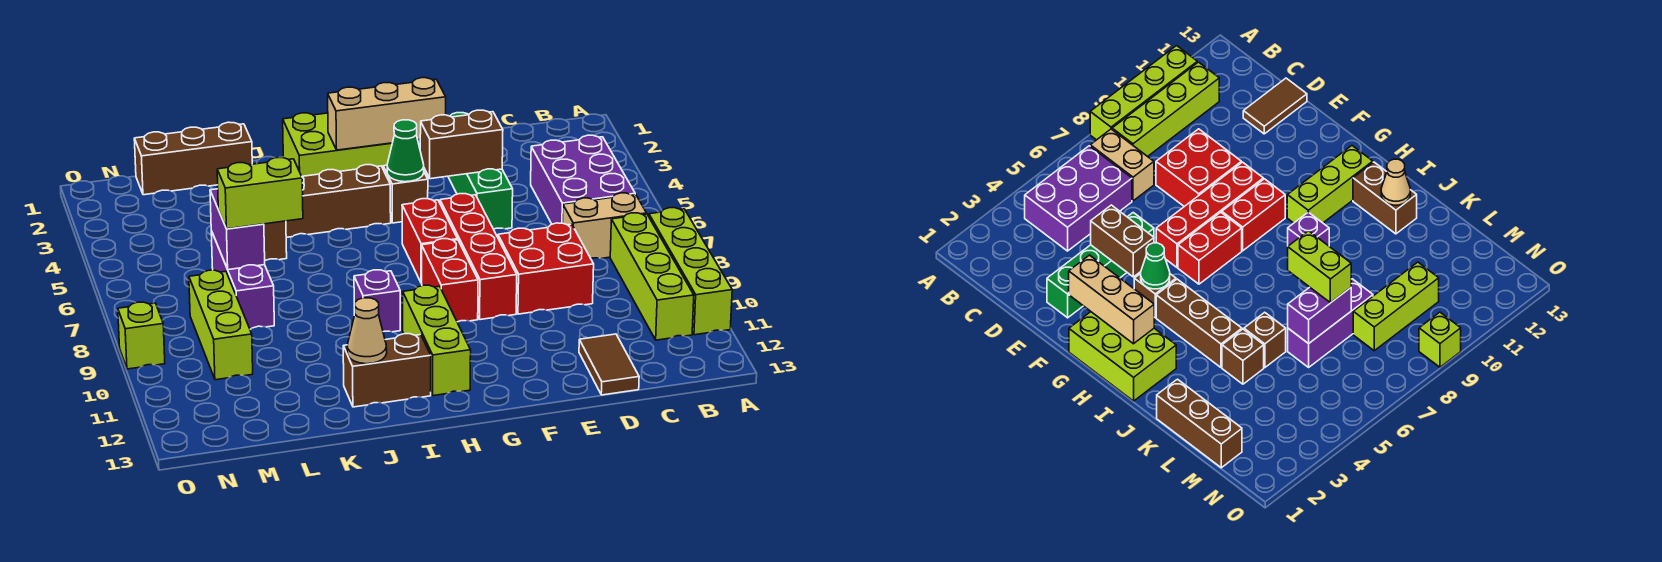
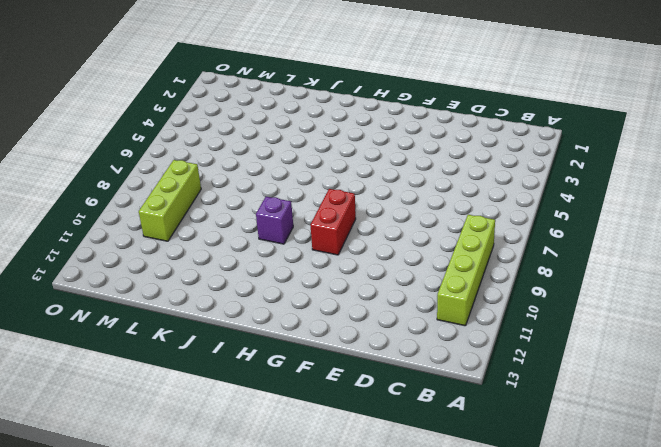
none -> lime 1x4 brick [649,208,732,335]
none -> purple 2x3 brick [531,135,635,224]
none -> tan 1x2 brick [563,193,647,259]

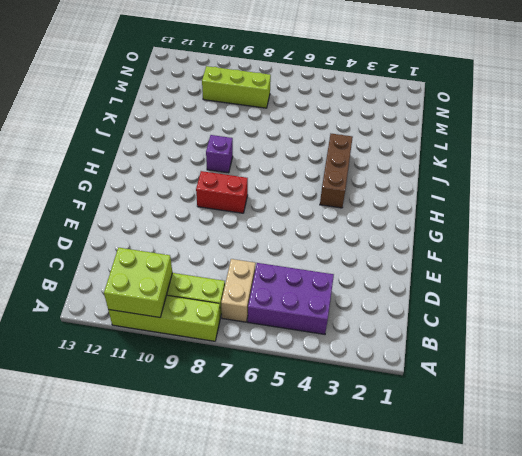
lime 2x2 brick [104,248,172,317] -> none
none -> red 2x2 brick [498,223,594,314]
none -> brown 1x2 tile [579,334,639,395]
none -> green 1x4 brick [448,113,513,229]

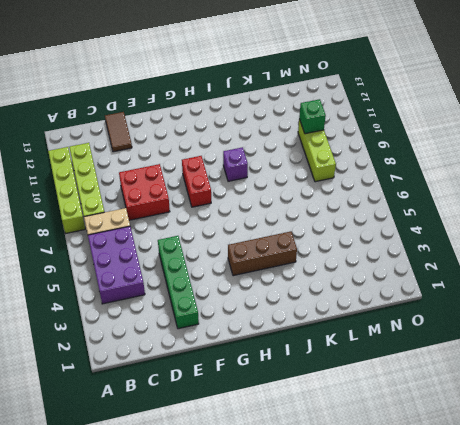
green 1x1 brick [299,99,326,134] -> none
none -> red 1x4 brick [440,194,517,320]
none -> lime 2x3 brick [283,113,392,176]
none -> brown 1x1 brick [383,165,428,223]

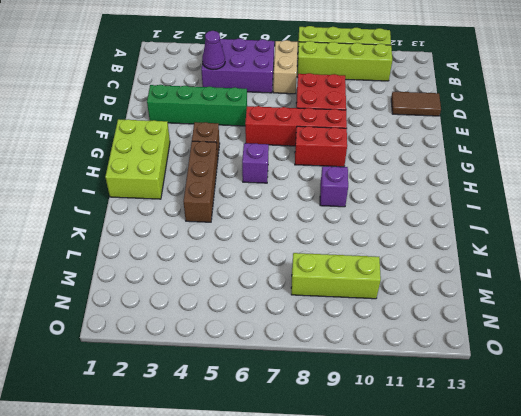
purple 1x1 cone [202,31,225,70] -> none
purple 1x1 brick [242,143,269,183] -> none
none -> red 1x2 brick [402,199,458,283]
none -> lime 1x3 brick [403,285,471,396]
none -> brown 1x2 brick [343,334,431,407]

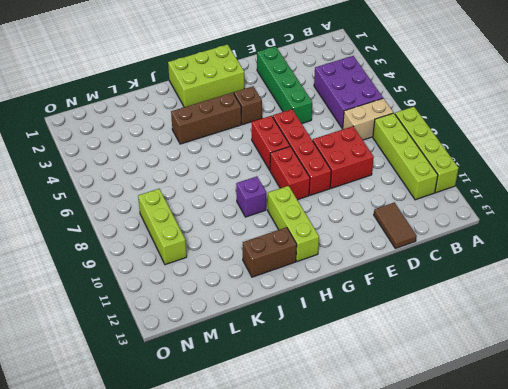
none -> brown 1x3 brick [134,122,252,195]
none -> brown 1x1 brick [1222,329,1264,384]
none -> brown 1x1 brick [264,221,287,260]

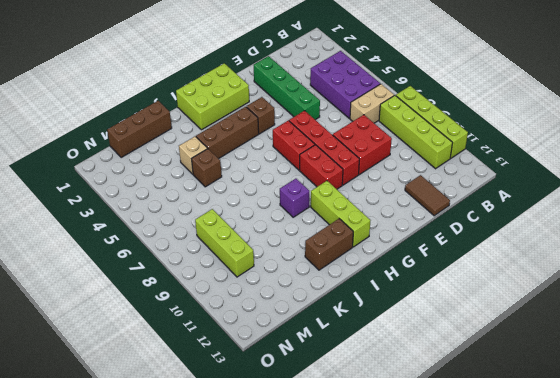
tan 1x1 brick [179,136,207,174] -> brown 1x1 brick [1222,329,1264,384]
none -> purple 1x3 brick [211,231,274,329]
none -> lime 1x1 brick [118,302,165,369]
none -> brown 1x2 brick [420,110,503,179]

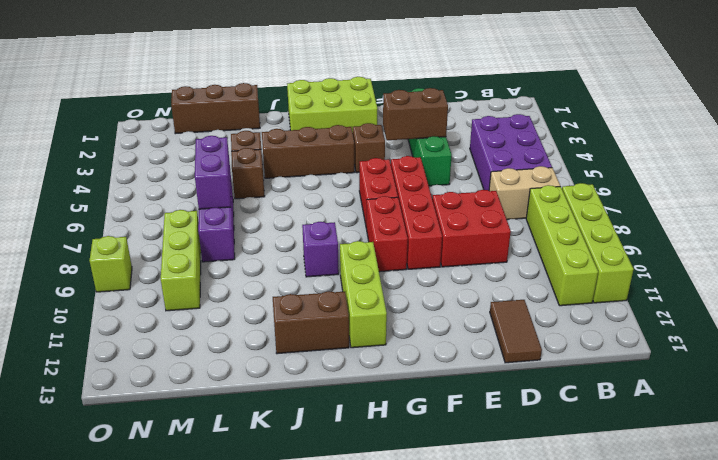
none -> tan 1x3 brick [328,78,446,150]
none -> green 1x1 cone [387,120,424,182]
none -> tan 1x1 cone [347,298,387,364]

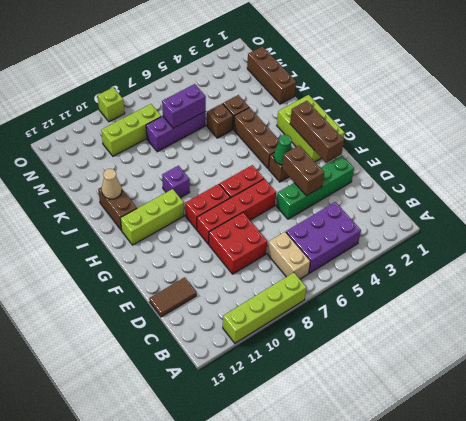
brown 1x3 brick [290,101,344,163] -> tan 1x3 brick [328,78,446,150]
none -> lime 1x4 brick [610,213,694,340]
none -> lime 1x2 brick [217,158,303,229]

